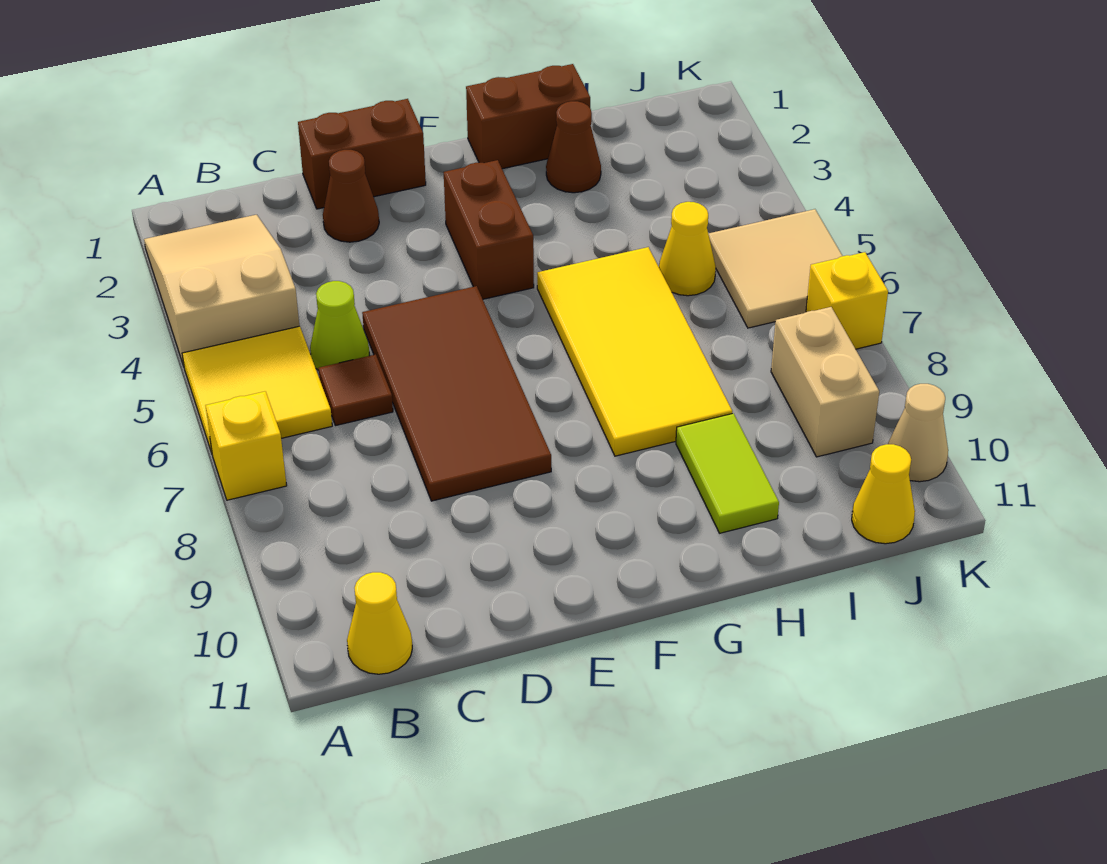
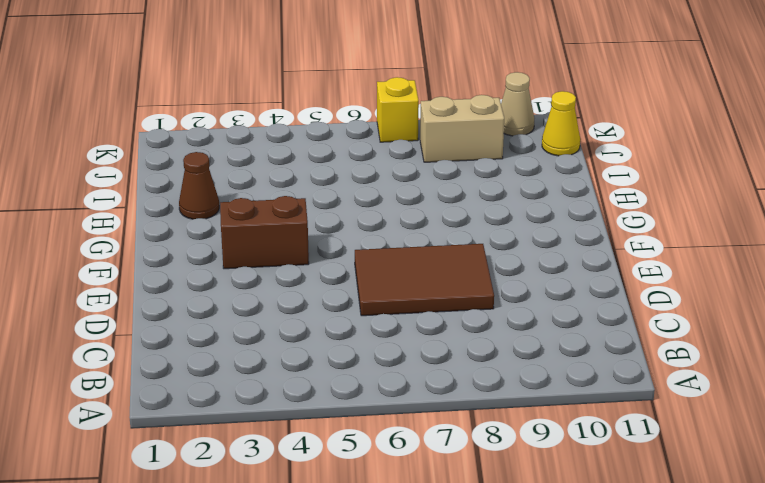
brown 2x3 tile [355,244,494,316] -> brown 2x4 tile [362,286,551,501]
none -> tan 2x3 slope [144,215,299,366]
none -> yellow 2x2 tile [182,326,332,453]
none -> yellow 1x1 brick [205,391,287,500]

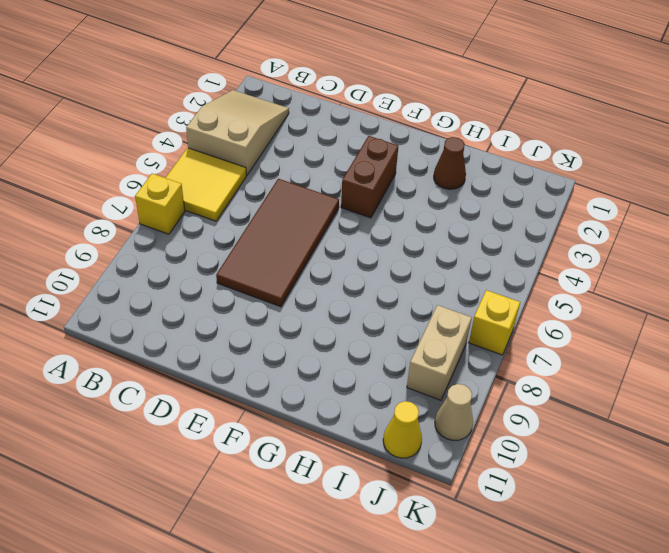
none -> yellow 1x1 cone [347,572,412,674]
none -> lime 1x1 cone [310,281,370,370]
none -> brown 1x1 tile [319,354,393,426]

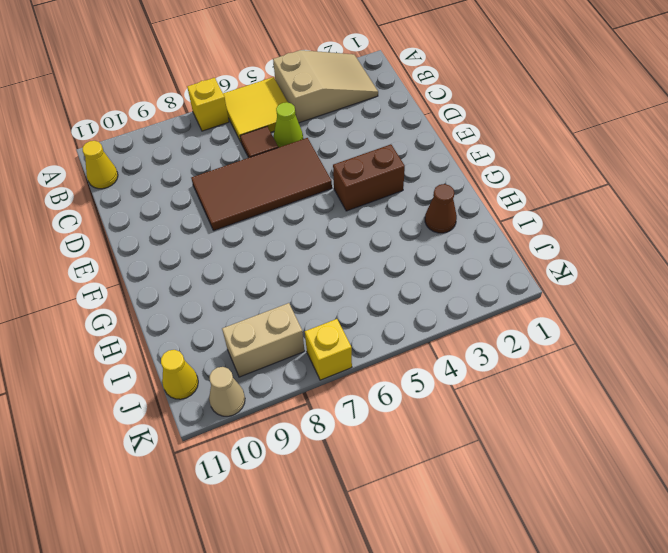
none -> brown 1x2 brick [298,99,426,209]
none -> brown 1x1 cone [323,150,379,242]
none -> brown 1x2 brick [466,64,590,169]

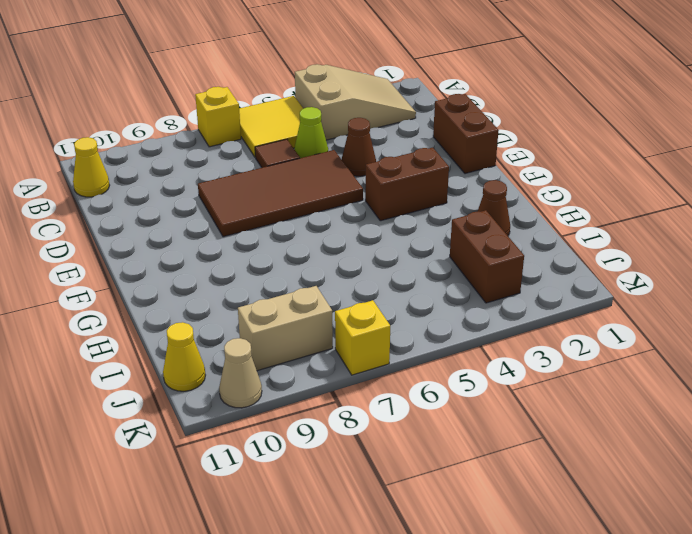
brown 1x1 cone [342,118,376,176] -> brown 1x1 cone moved to [323,150,379,242]
brown 1x2 brick [450,210,524,303] -> brown 1x2 brick moved to [466,64,590,169]
none -> yellow 2x4 tile [537,247,732,456]
none -> lime 1x2 tile [676,413,779,533]
none -> yellow 1x1 cone [659,202,716,296]

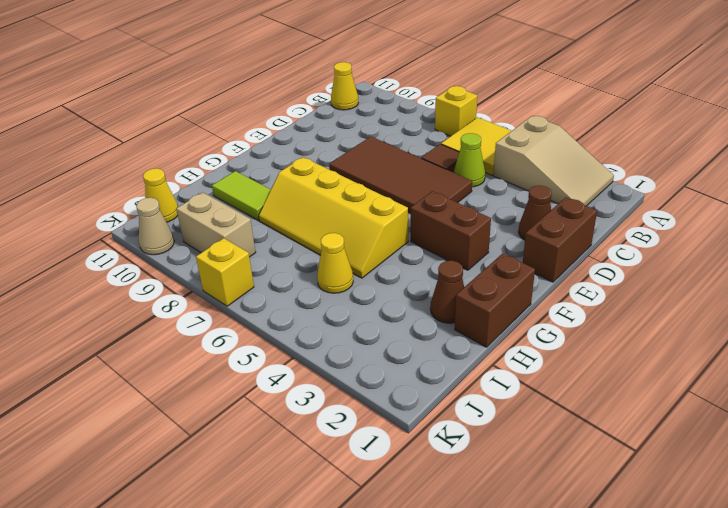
yellow 2x4 slope [259,157,408,278] -> yellow 2x4 tile [537,247,732,456]
none -> tan 2x2 tile [708,209,842,328]

